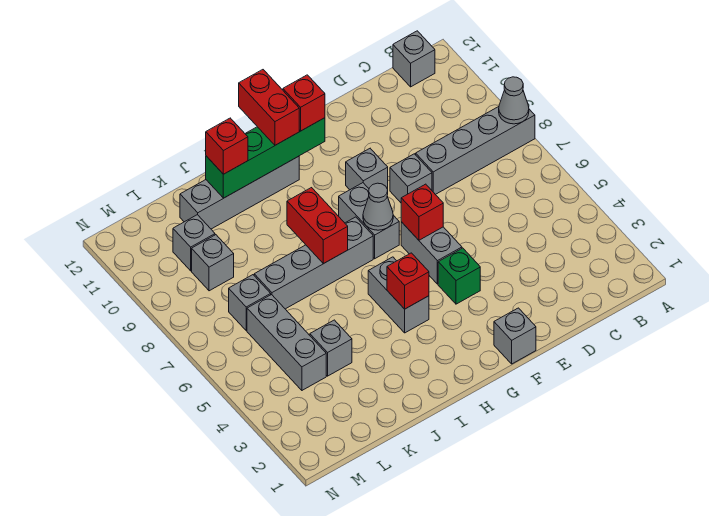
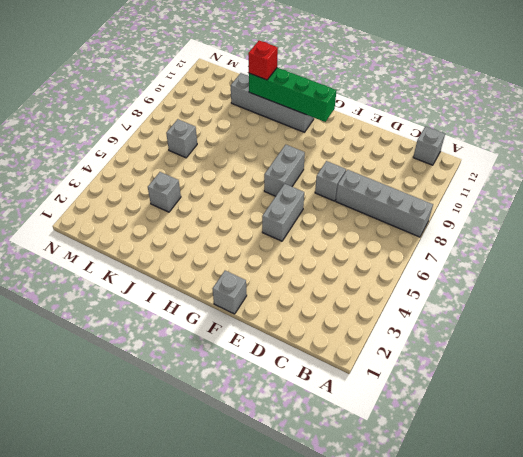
none -> green 1x1 brick [438,248,480,304]
none -> grey 1x1 brick [346,149,388,190]
none -> grey 1x2 brick [368,257,429,333]

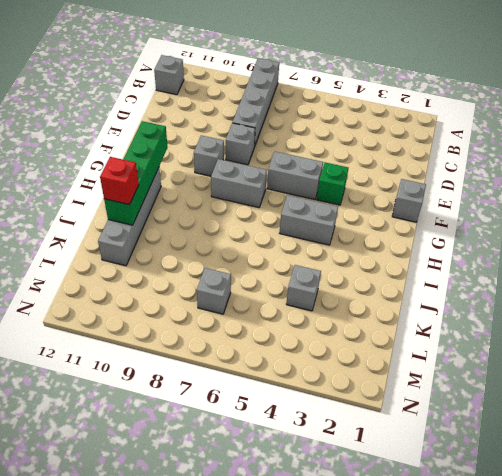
none -> grey 1x4 brick [254,217,373,309]
none -> grey 1x3 brick [247,295,326,390]
none -> grey 1x1 brick [192,235,234,291]

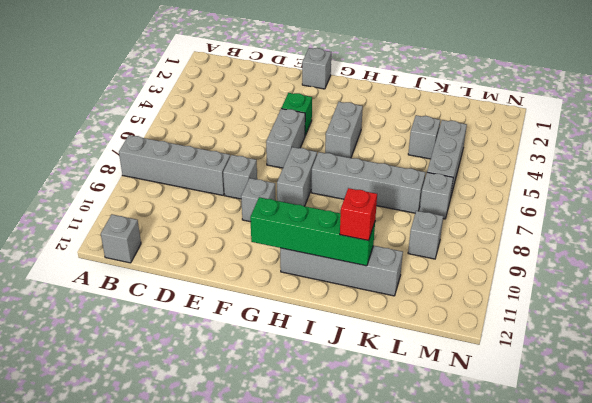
none -> grey 1x1 brick [173,215,215,271]
none -> grey 1x1 cone [499,77,529,124]
none -> red 1x1 brick [401,184,443,240]

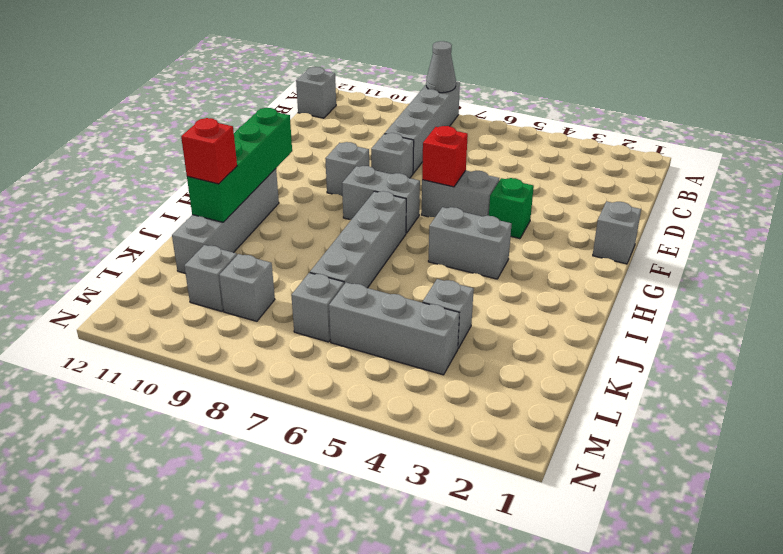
none -> grey 1x1 cone [363,183,393,230]
none -> red 1x1 brick [387,253,429,309]
none -> red 1x2 brick [287,188,348,264]

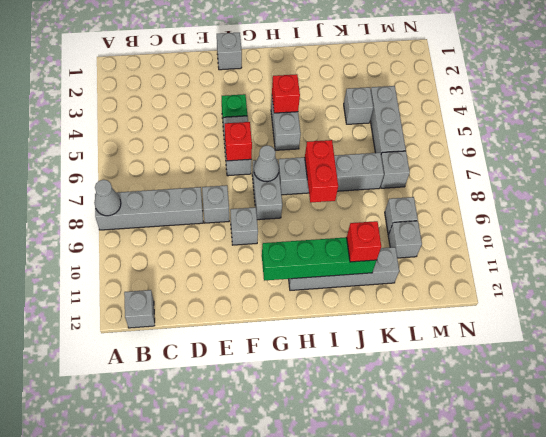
none -> red 1x1 brick [283,75,325,131]
none -> red 1x2 brick [239,70,299,145]

